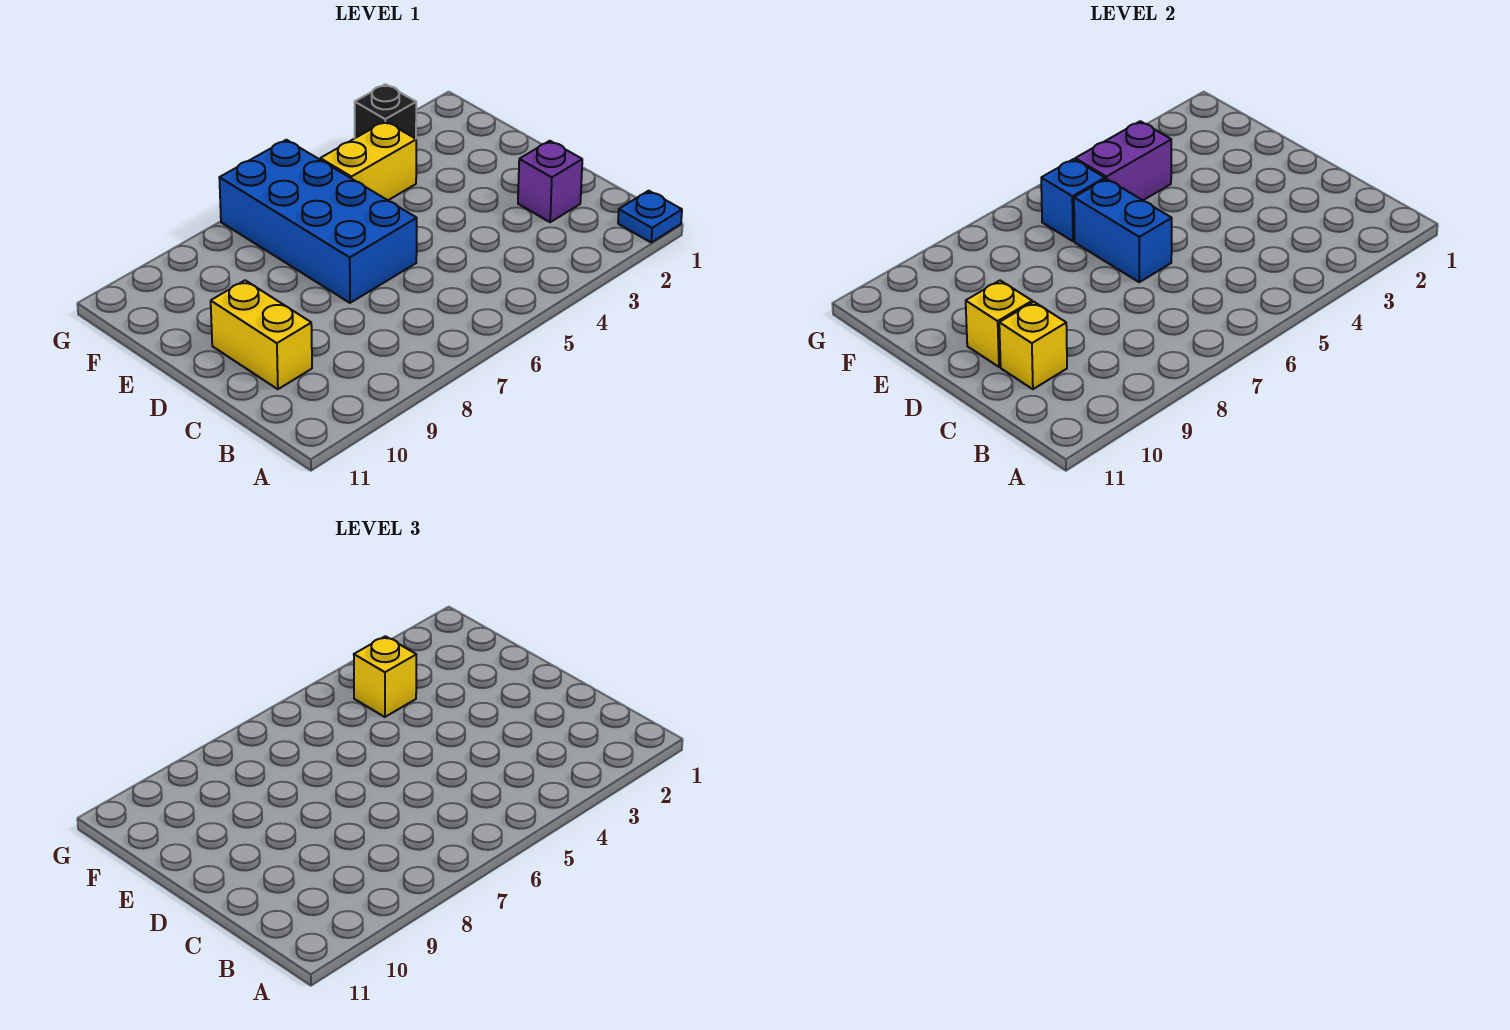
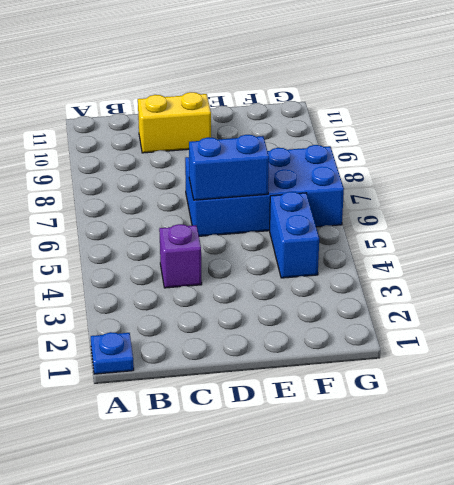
purple 1x1 brick [159,224,202,288] -> purple 1x1 brick moved to [518,141,582,222]
blue 1x2 brick [270,192,319,278] -> yellow 1x2 brick [320,121,416,200]
none -> black 1x1 brick [355,84,416,139]
none -> yellow 1x1 brick [999,302,1067,389]
none -> yellow 1x1 brick [966,280,1032,367]

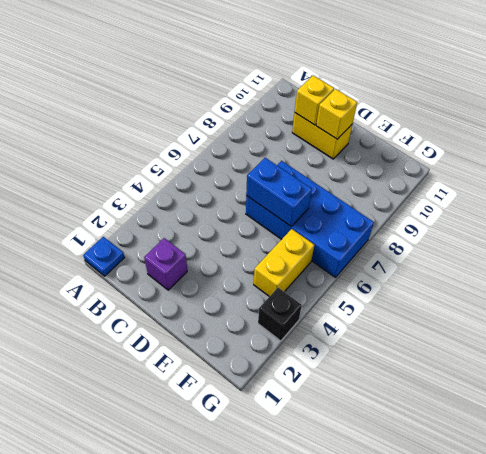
none -> purple 1x2 brick [1075,121,1171,200]
none -> blue 1x1 brick [1041,159,1105,241]
none -> yellow 1x1 brick [354,636,416,717]

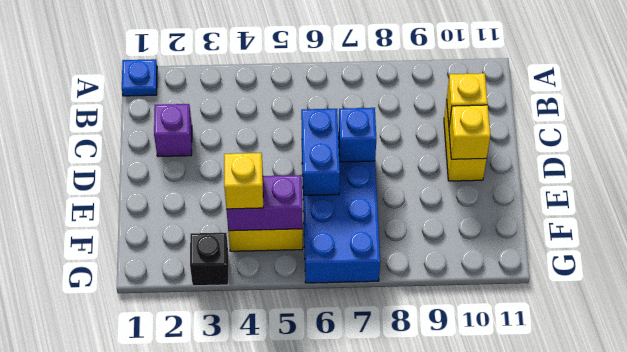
blue 1x1 brick [339,108,376,162] -> blue 1x1 brick moved to [1041,159,1105,241]

